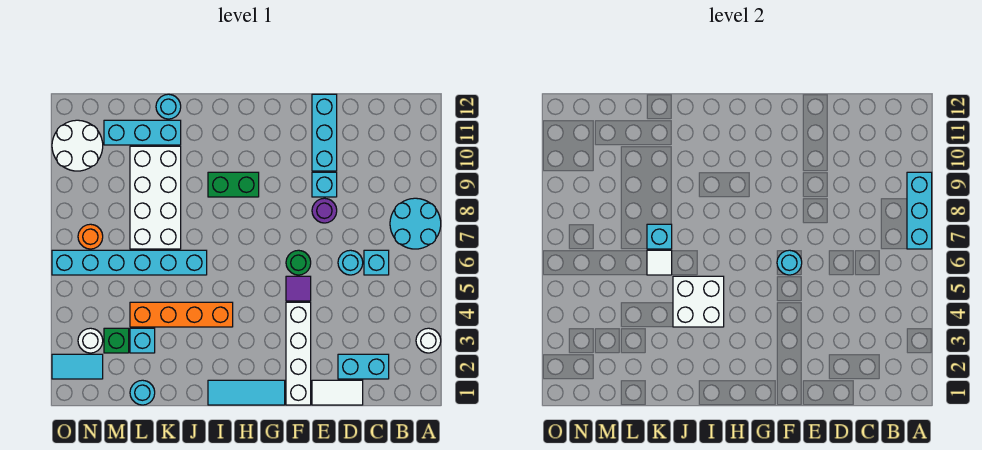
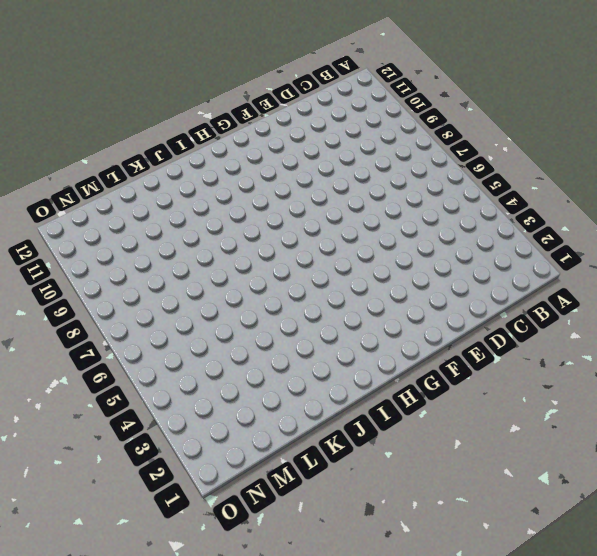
none -> white 1x1 round brick [416,328,441,353]
none -> cyan 2x2 round brick [390,198,441,249]
none -> cyan 1x2 brick [338,354,389,379]
none -> cyan 1x1 brick [364,250,389,275]

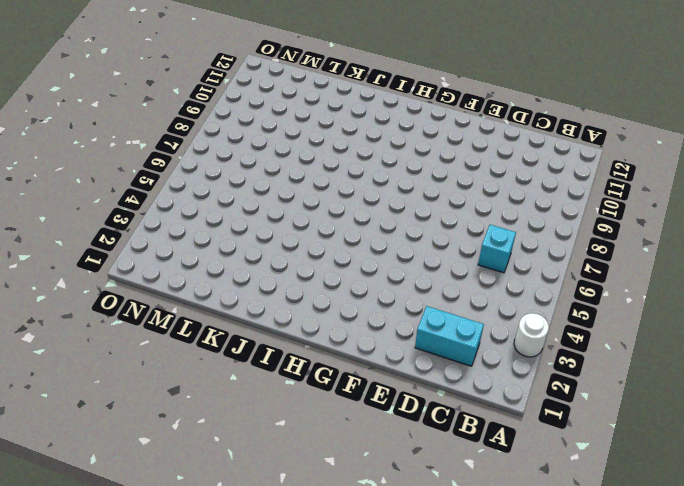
none -> cyan 2x2 round brick [390,198,441,249]
none -> white 1x2 tile [312,380,363,405]
none -> cyan 1x1 round brick [338,250,363,275]
none -> purple 1x1 round brick [312,198,337,223]

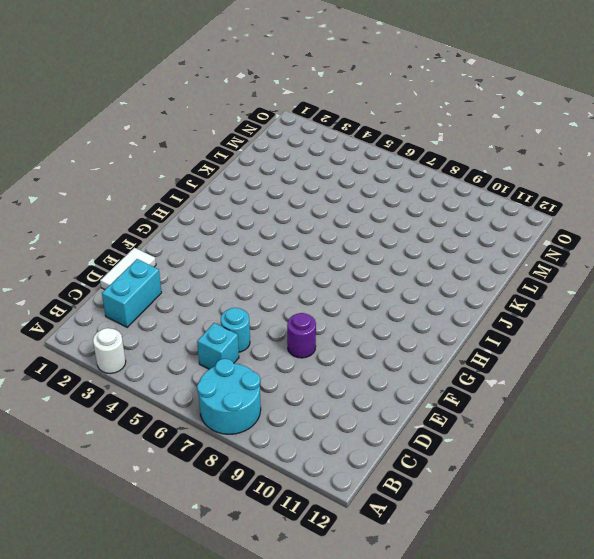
none -> cyan 1x1 brick [312,172,337,197]
none -> cyan 1x3 brick [312,94,337,171]
none -> white 1x4 brick [286,302,311,405]
none -> purple 1x1 tile [286,276,311,301]

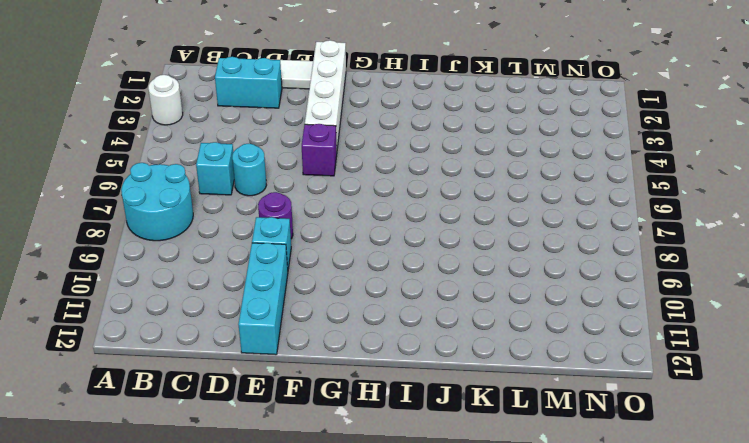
purple 1x1 brick [302,124,337,176] -> purple 1x1 tile [286,276,311,301]
none -> green 1x1 round brick [286,250,311,275]
none -> cyan 1x3 tile [208,380,285,405]
none -> green 1x2 brick [208,172,259,197]
none -> orange 1x4 brick [130,302,233,327]

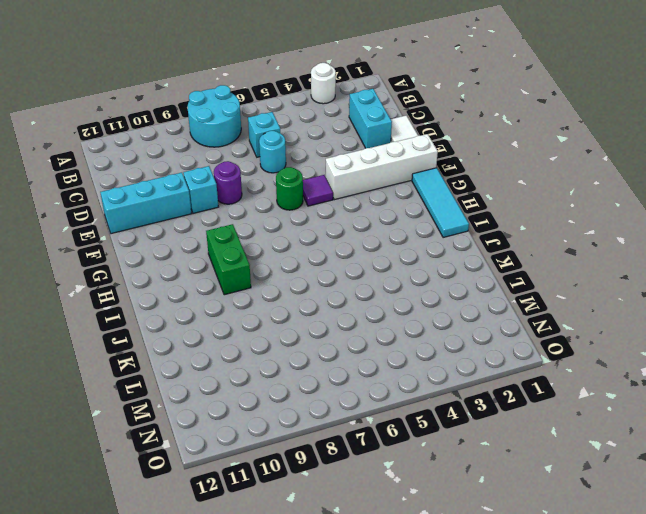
none -> orange 1x4 brick [130,302,233,327]
none -> cyan 1x6 brick [52,250,207,275]
none -> white 2x4 brick [130,146,181,249]
none -> cyan 1x3 brick [104,120,181,145]

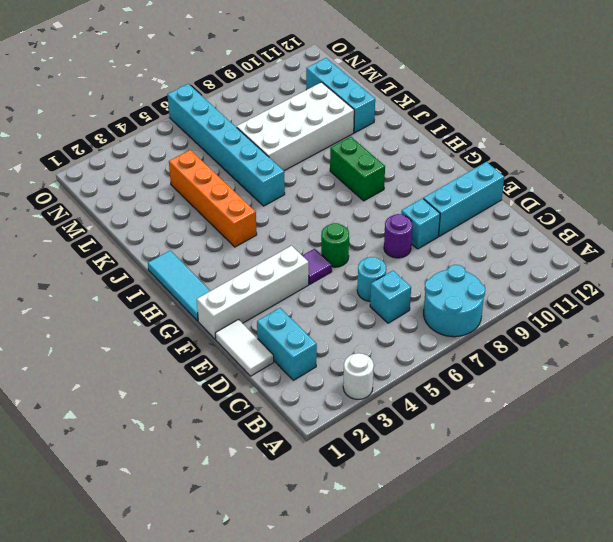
none -> cyan 1x1 round brick [156,94,181,119]
none -> cyan 1x1 round brick [130,380,155,405]
none -> cyan 1x1 brick [130,328,155,353]
none -> green 1x1 brick [104,328,129,353]

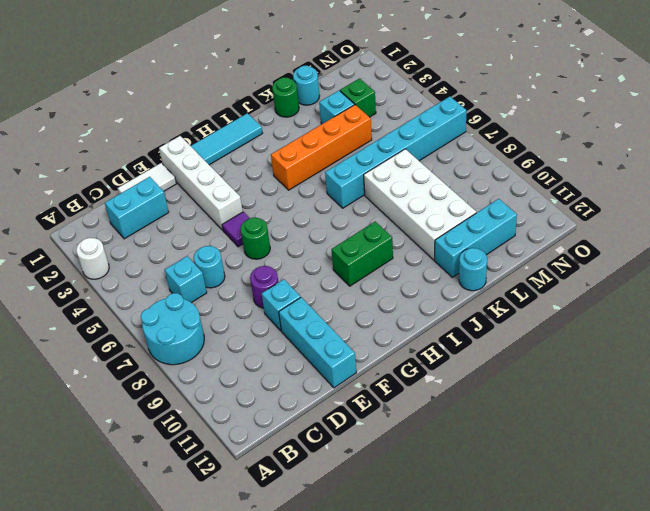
green 1x1 round brick [272,77,299,117] -> none
none -> cyan 1x2 tile [52,354,103,379]
none -> white 1x1 round brick [78,328,103,353]
none -> orange 1x1 round brick [78,224,103,249]
none -> white 2x2 round brick [52,120,103,171]

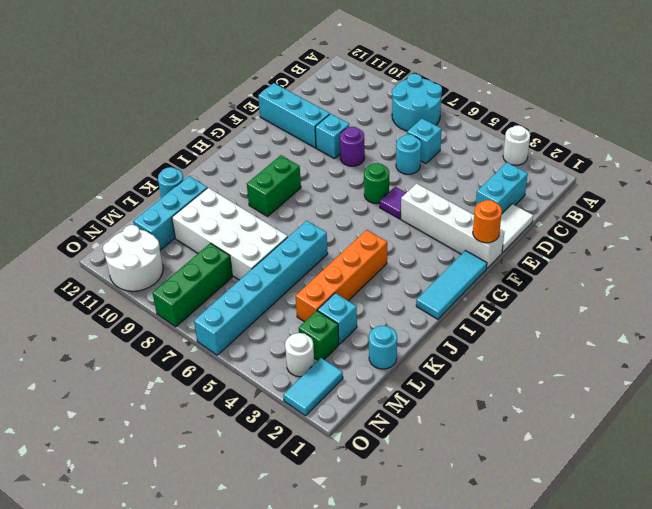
orange 1x1 round brick [473,200,502,243] -> orange 1x1 round brick moved to [78,224,103,249]
green 1x3 brick [152,243,233,327] -> none
none -> cyan 1x3 brick [907,172,932,249]
none -> cyan 1x1 round brick [777,250,802,275]
none -> white 2x2 brick [673,276,724,327]
none -> white 1x1 tile [647,250,672,275]

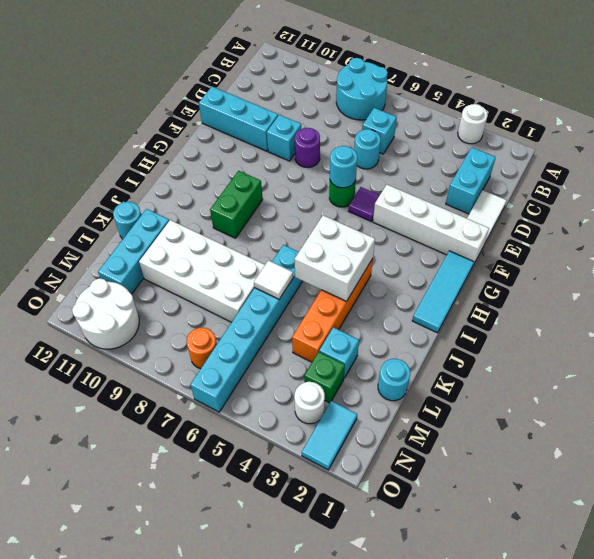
none -> cyan 1x3 brick [907,172,932,249]
none -> cyan 1x1 brick [647,224,672,249]

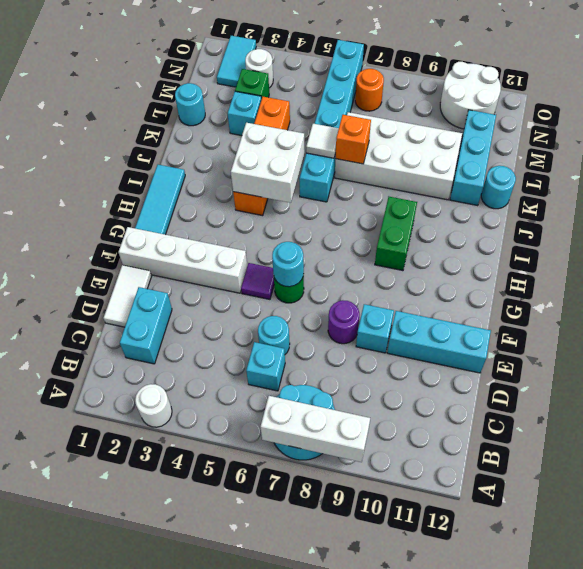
white 1x3 brick [260,396,370,462] -> cyan 1x3 brick [907,172,932,249]
orange 1x1 brick [336,115,371,164] -> cyan 1x1 brick [647,224,672,249]

